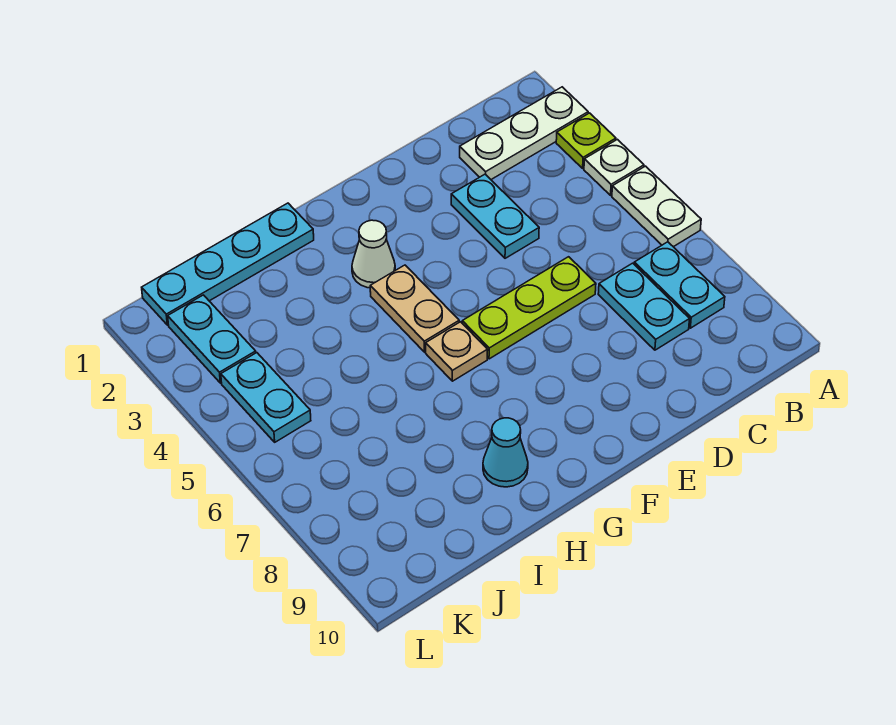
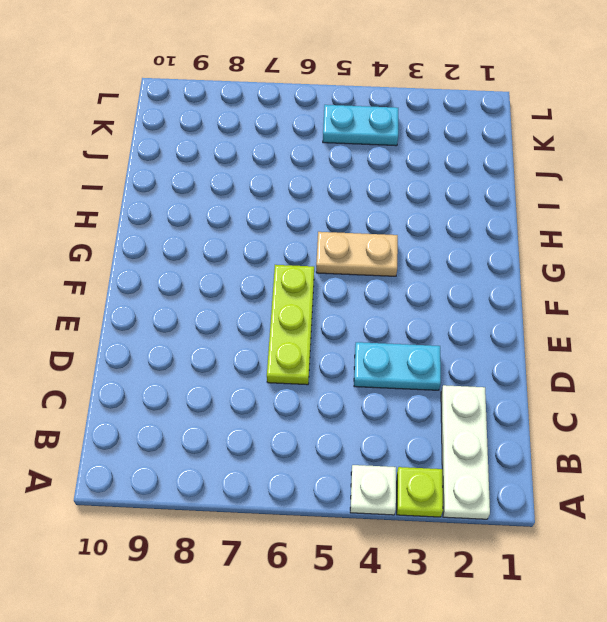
none -> white 1x2 plate [612,166,701,247]
none -> cyan 1x2 plate [634,242,725,328]
none -> cyan 1x2 plate [598,263,690,350]

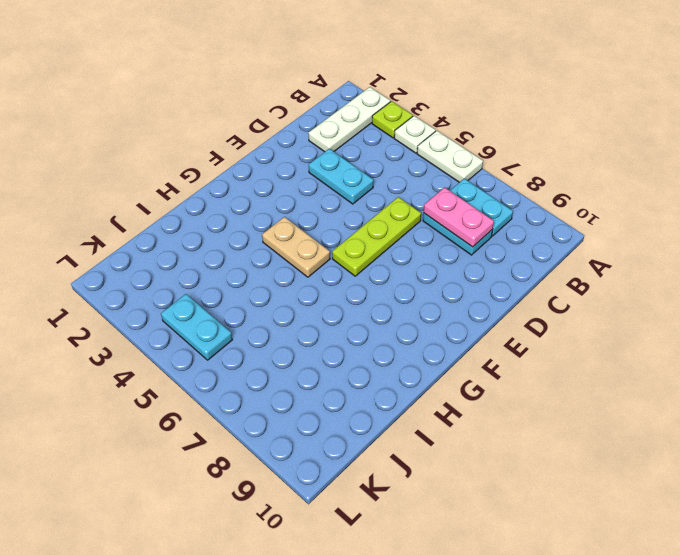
pink 1x2 plate [424,187,494,247] -> none
none -> white 1x1 cone [352,220,395,288]
none -> tan 1x1 plate [426,322,488,381]
none -> cyan 1x4 plate [142,203,314,325]

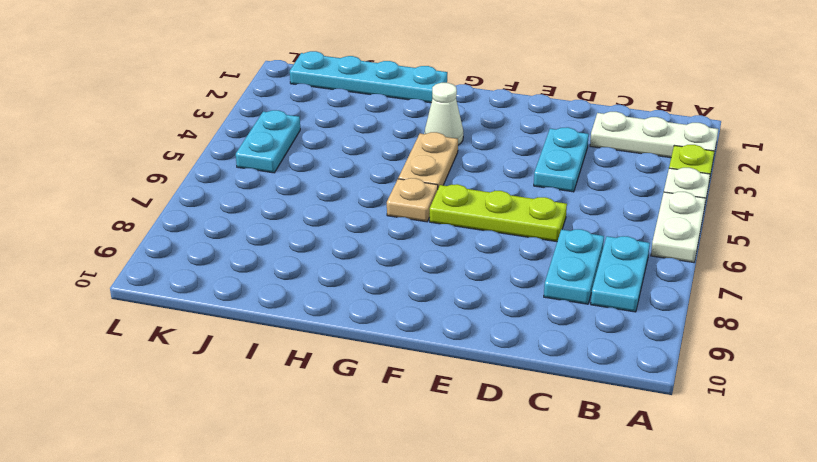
none -> cyan 1x1 cone [483,418,528,487]
none -> cyan 1x2 plate [168,295,256,383]

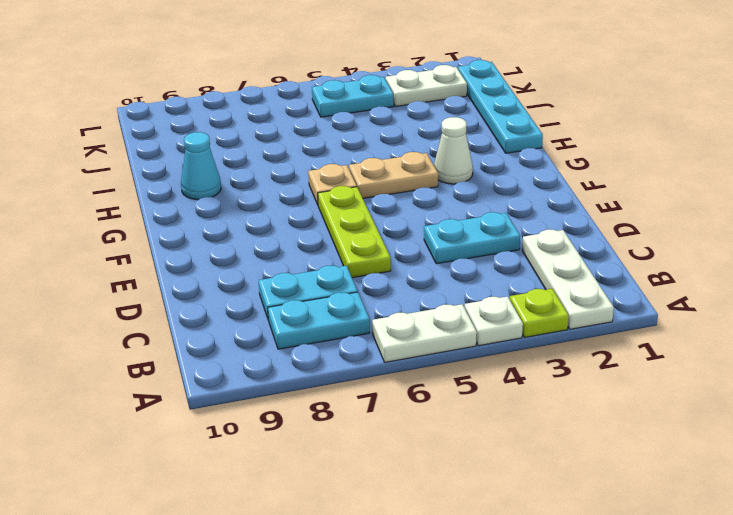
white 1x2 plate [386,65,467,107] -> cyan 1x2 plate [168,295,256,383]

